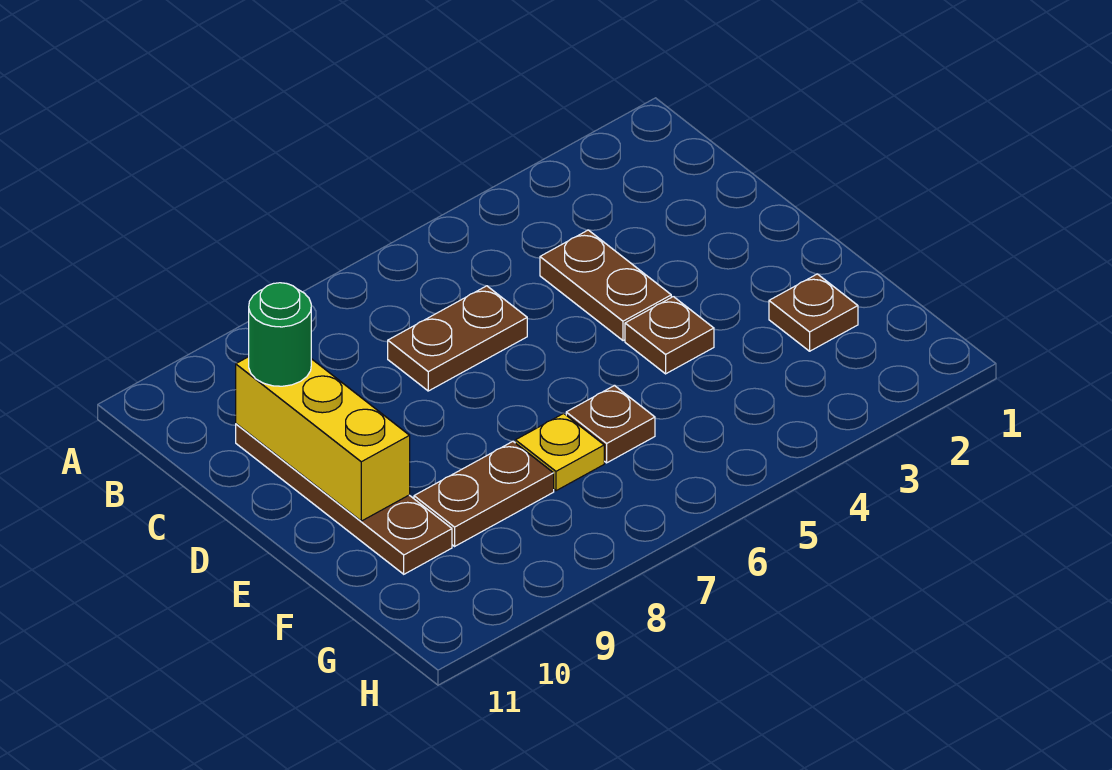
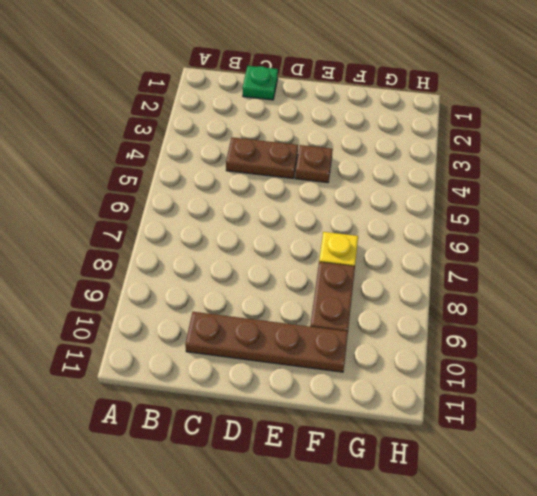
green 1x1 plate [243,66,278,100] -> none
none -> brown 1x2 plate [388,286,527,391]
none -> brown 1x1 plate [769,274,858,351]

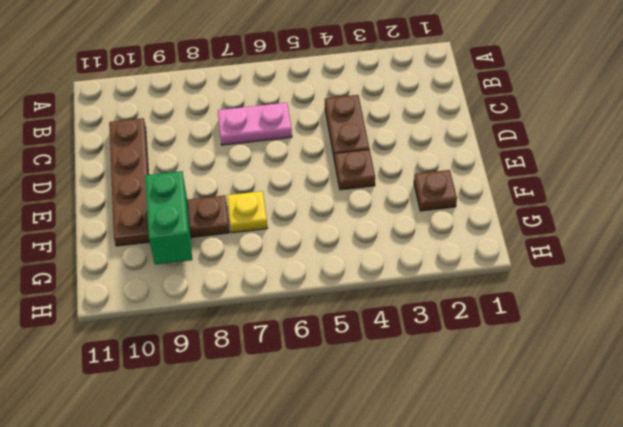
pink 1x2 plate [218,103,292,145] -> brown 1x2 plate [388,286,527,391]
green 1x2 brick [145,171,192,264] -> none
none -> brown 1x1 plate [566,385,655,463]
none -> yellow 1x3 brick [236,357,410,521]

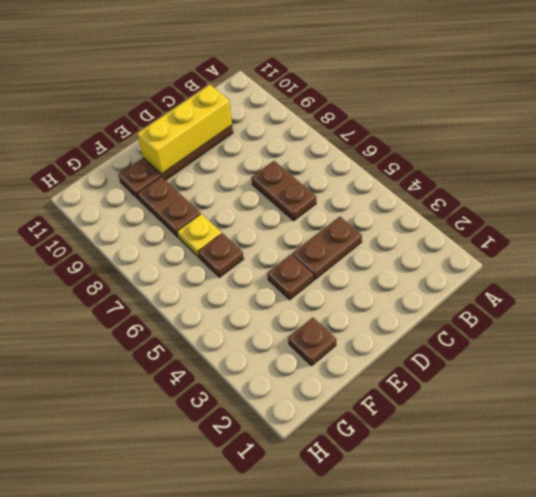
none -> green 1x1 round brick [249,283,311,386]

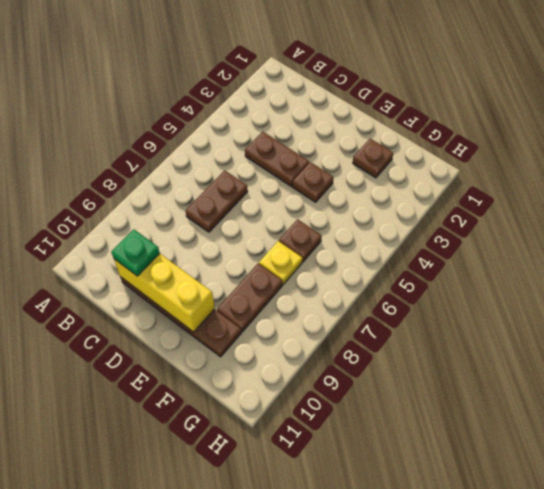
green 1x1 plate [111,230,160,276] -> green 1x1 round brick [249,283,311,386]

